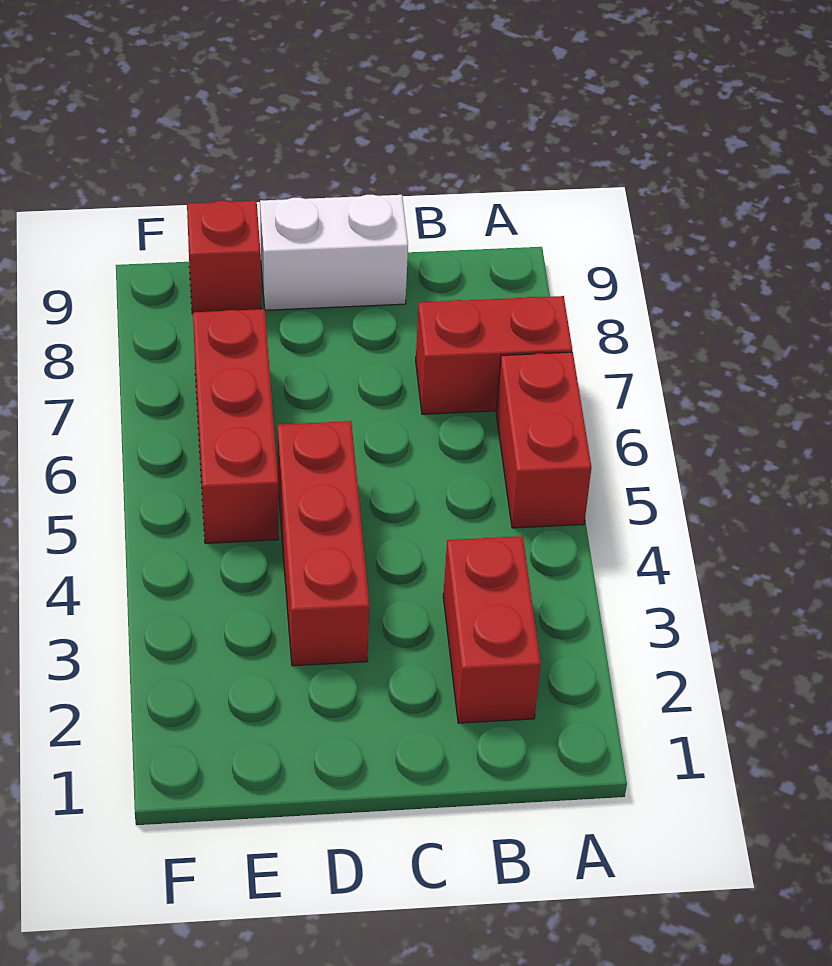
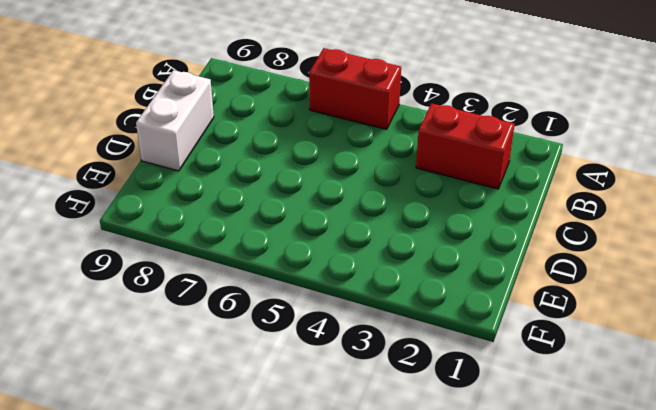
none -> red 1x2 brick [416,296,572,414]
none -> red 1x3 brick [277,421,369,666]

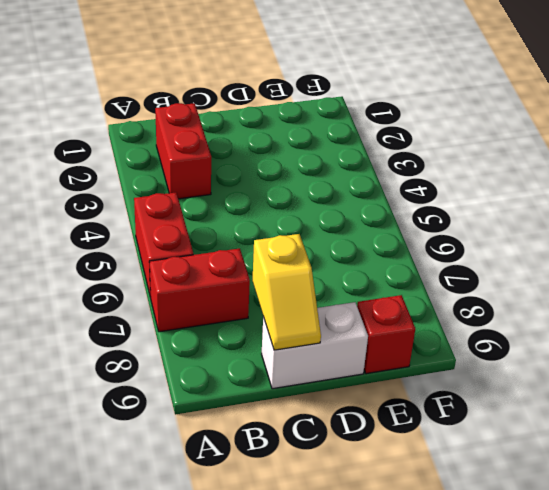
yellow 1x2 slope [252,234,321,350] -> none
none -> red 1x3 brick [277,421,369,666]
none -> red 1x3 brick [193,309,278,543]

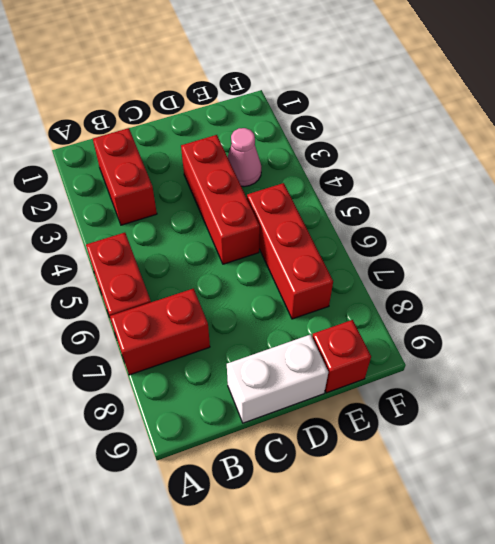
pink 1x1 cone [228,128,261,187] -> none

